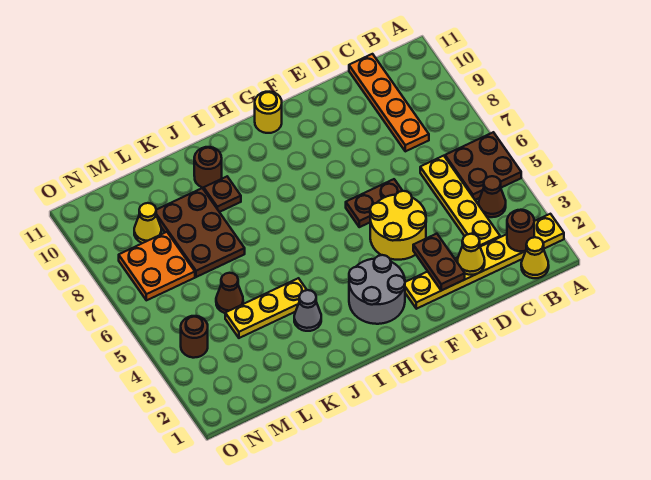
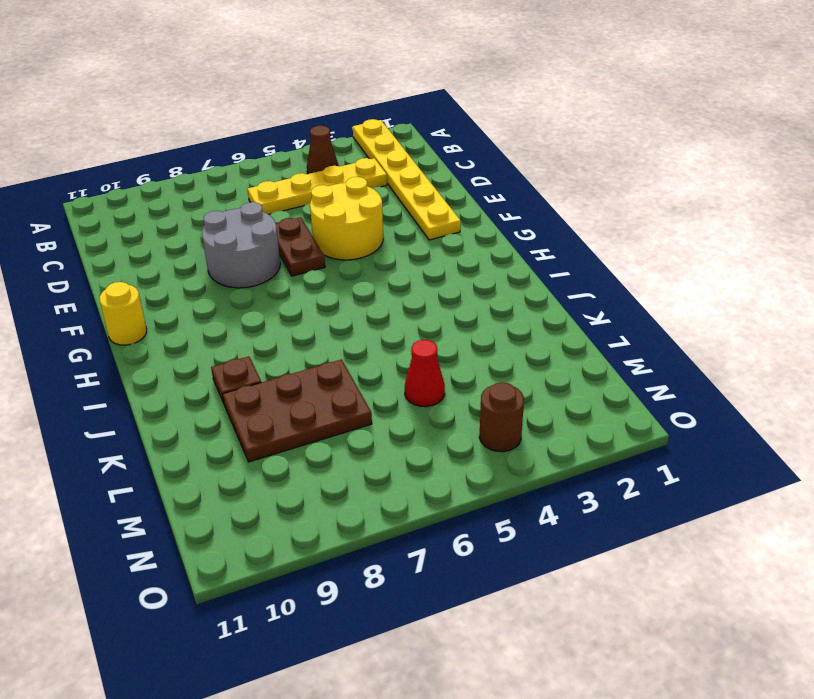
grey 2x2 round brick [202,202,280,288] -> grey 2x2 round brick moved to [349,255,405,324]
red 1x1 cone [405,340,445,407] -> brown 1x1 cone [216,273,243,313]
none -> brown 2x2 plate [445,132,521,200]
none -> yellow 1x1 cone [521,237,549,278]
none -> orange 1x4 plate [349,54,429,151]

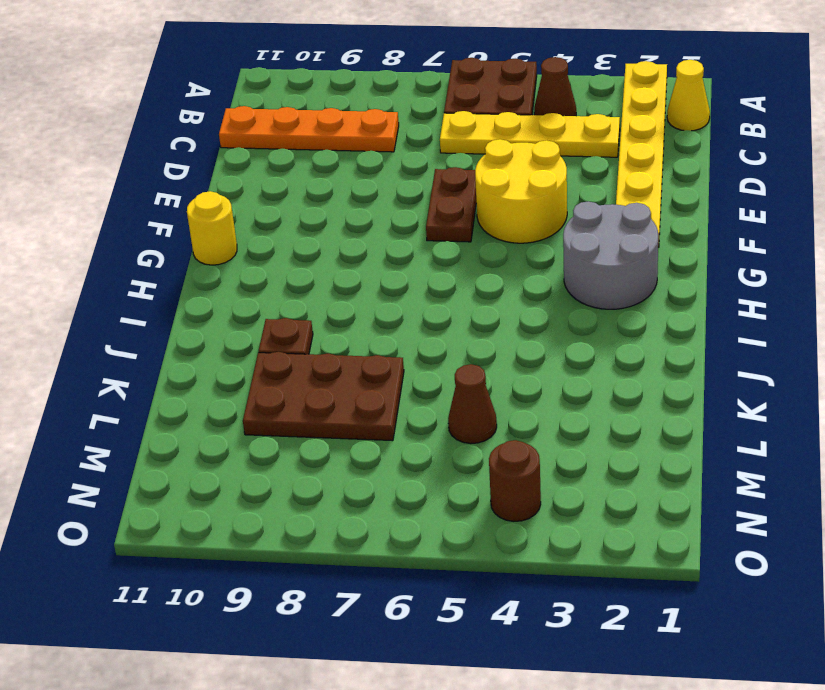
none -> grey 1x1 cone [294,290,321,331]
none -> yellow 1x3 plate [225,278,307,338]
none -> brown 1x1 round brick [194,147,222,188]

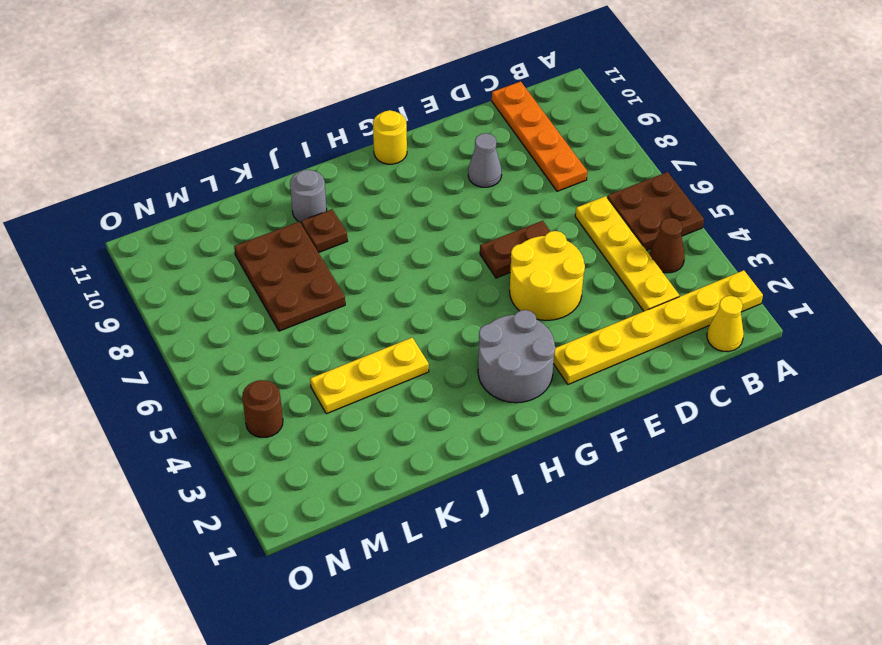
grey 1x1 cone [468,133,502,187] -> grey 1x1 cone moved to [294,290,321,331]
grey 1x1 round brick [290,170,327,222] -> brown 1x1 round brick [194,147,222,188]
none -> brown 1x1 cone [216,273,243,313]
none -> orange 2x2 plate [119,232,195,300]
none -> yellow 1x1 cone [134,203,161,243]

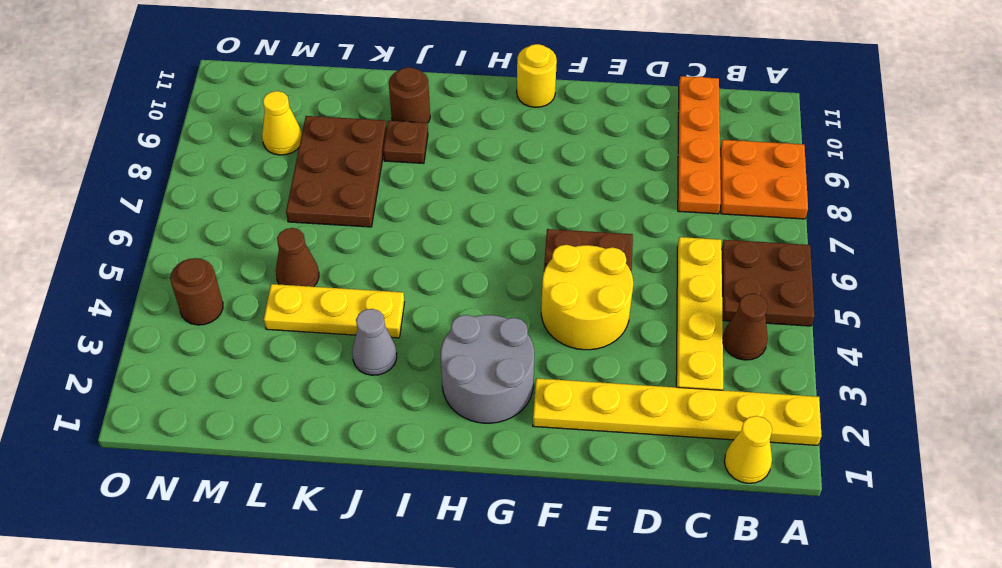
orange 2x2 plate [720,140,808,219] -> orange 2x2 plate moved to [119,232,195,300]
none -> brown 1x1 round brick [507,210,534,251]
none -> yellow 1x1 cone [458,234,485,275]
none -> brown 1x2 plate [413,234,465,291]

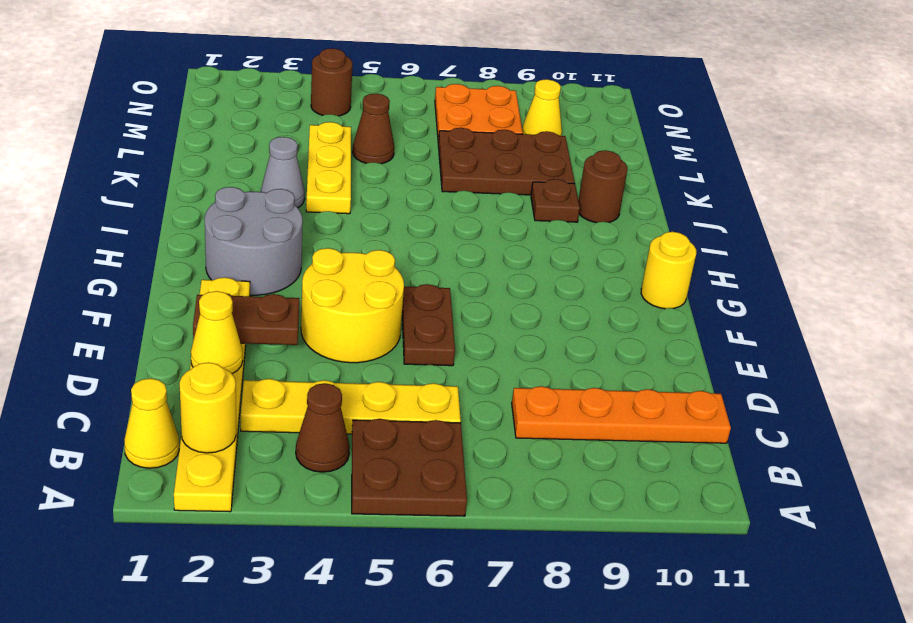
yellow 1x1 round brick [179,362,236,453] -> brown 1x1 round brick [507,210,534,251]

